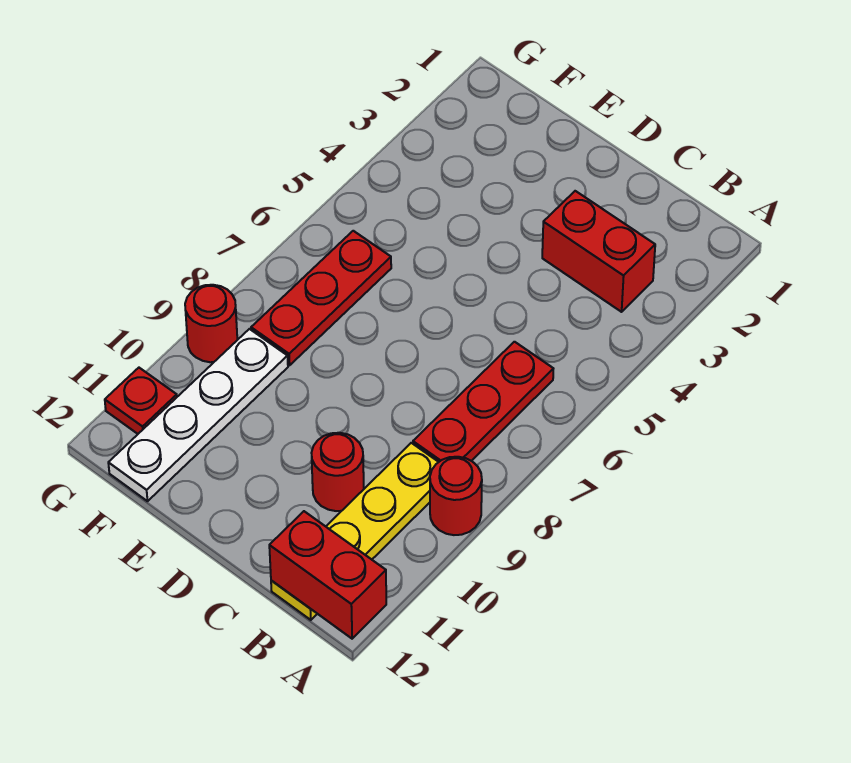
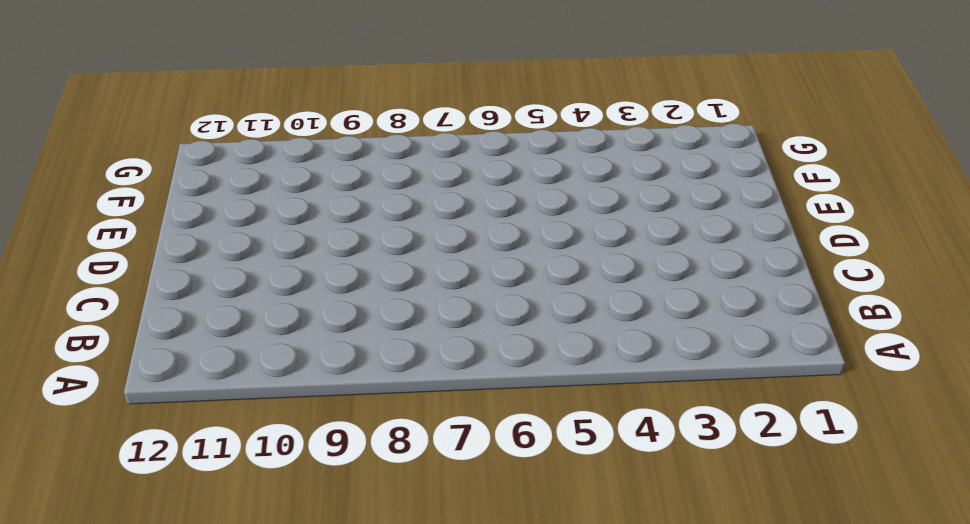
none -> red 1x1 round brick [430,457,482,535]
none -> red 1x2 brick [542,191,655,312]

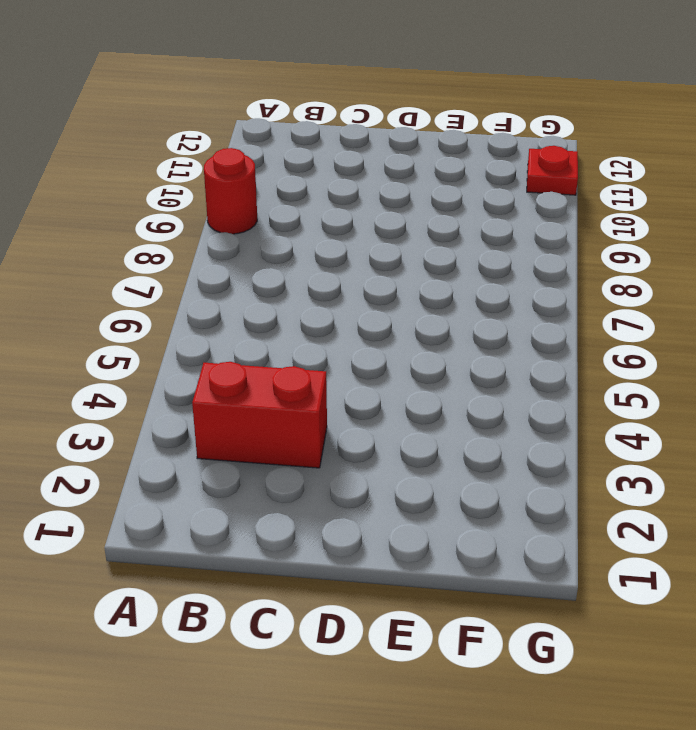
none -> red 1x3 plate [413,342,553,462]
none -> yellow 1x4 plate [271,443,438,620]

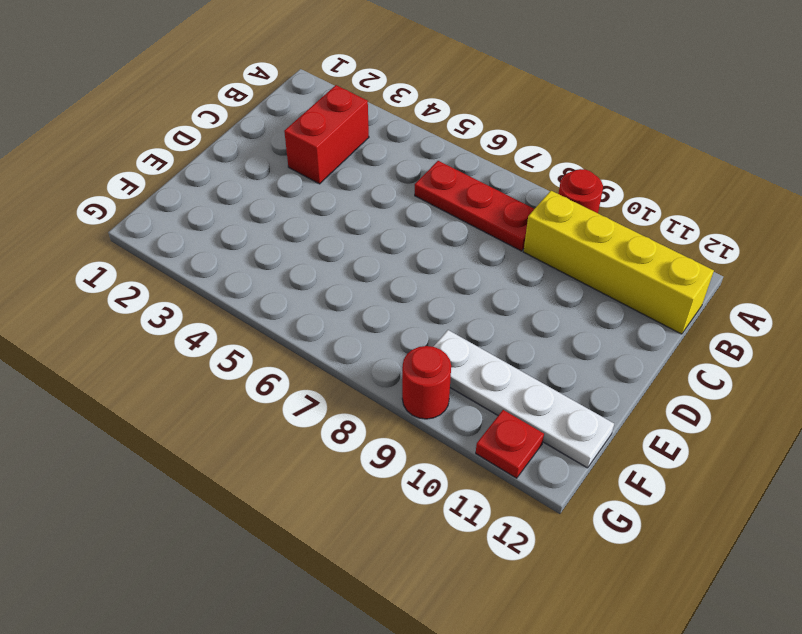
yellow 1x4 brick [524,191,714,334] -> yellow 1x4 plate [271,443,438,620]
none -> red 1x1 round brick [312,433,364,511]
none -> red 1x3 plate [251,231,391,365]

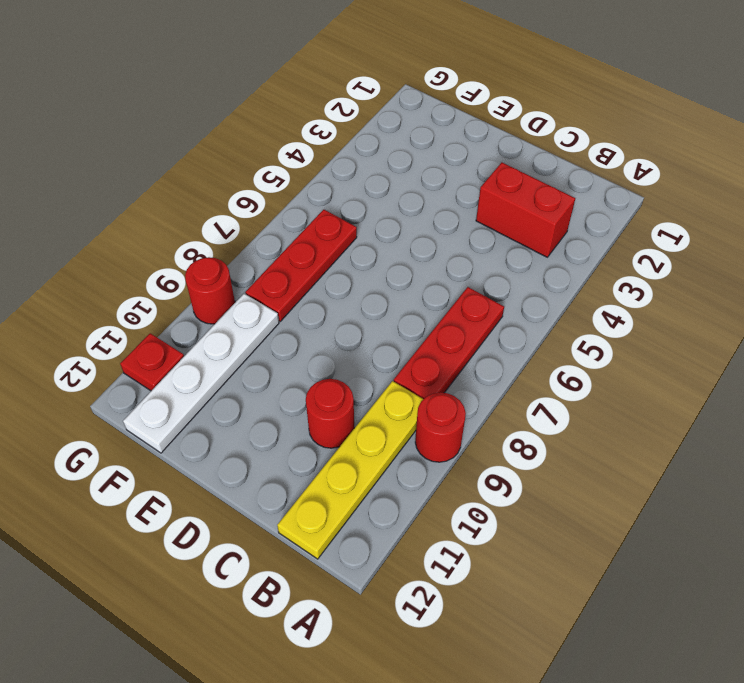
none -> red 1x2 brick [269,511,386,639]

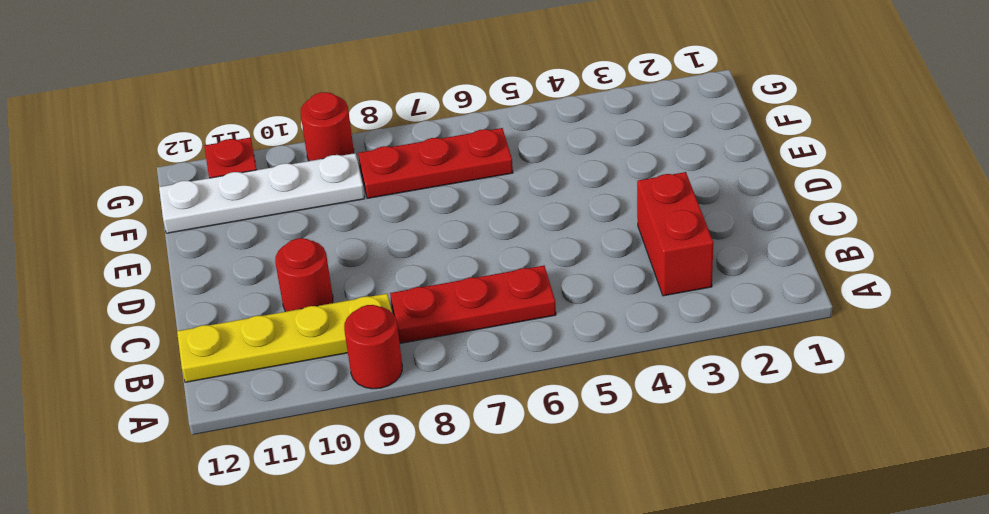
none -> red 1x2 brick [269,511,386,639]

